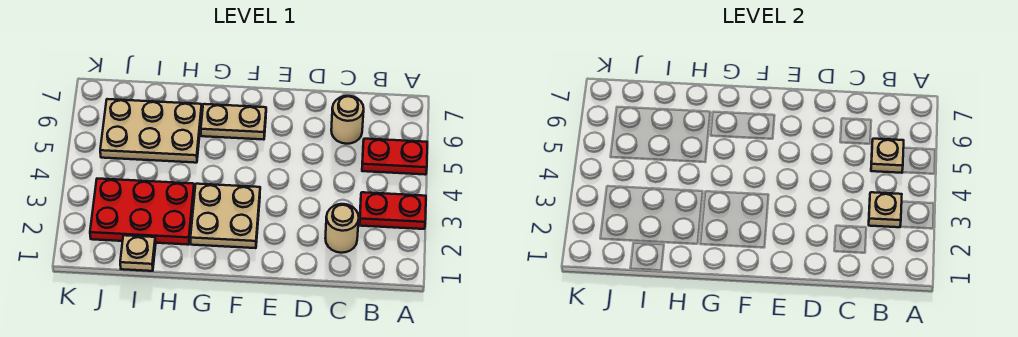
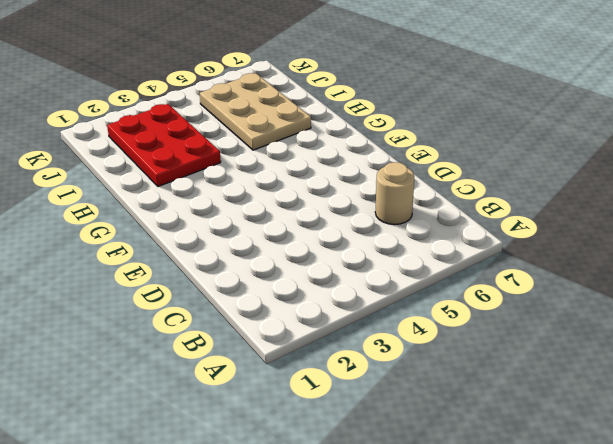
none -> red 1x2 plate [360,192,426,229]
none -> red 1x2 plate [362,139,427,175]

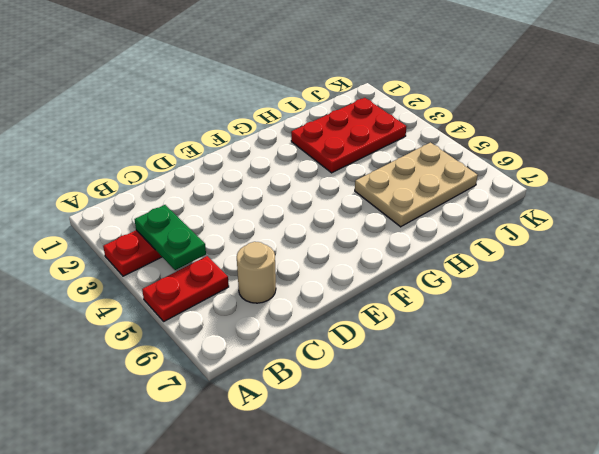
green 1x2 plate [134,205,206,270] -> tan 1x1 plate [869,192,902,227]
none -> tan 1x1 round brick [325,204,359,253]
none -> tan 2x2 plate [191,184,260,248]

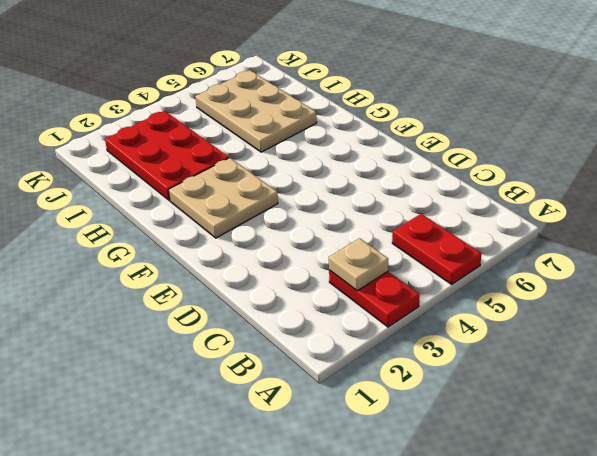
none -> tan 1x1 round brick [325,204,359,253]
none -> tan 1x1 round brick [331,96,364,144]

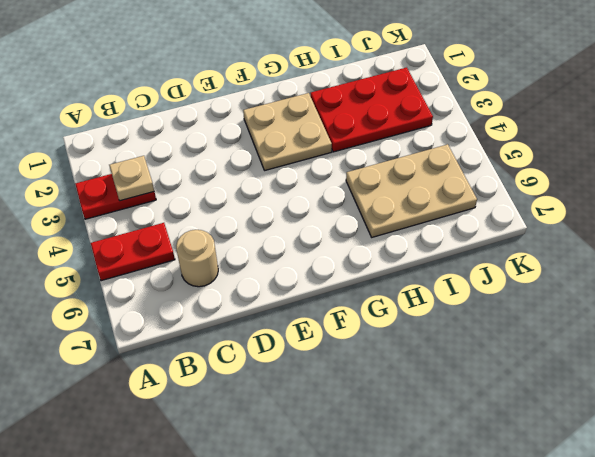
none -> tan 1x1 round brick [325,204,359,253]
none -> tan 1x2 plate [201,104,266,140]

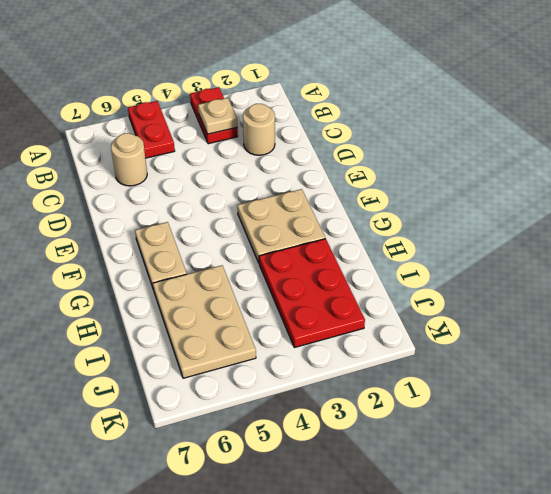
none -> tan 1x1 plate [120,235,156,271]
none -> tan 1x1 plate [871,139,904,173]

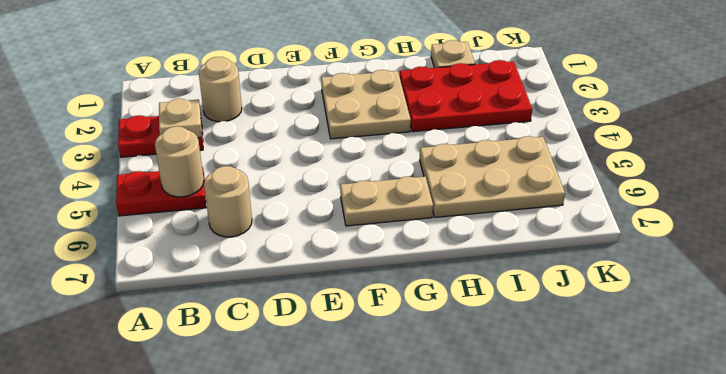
tan 1x1 round brick [155,126,204,197] -> tan 1x1 plate [871,139,904,173]

